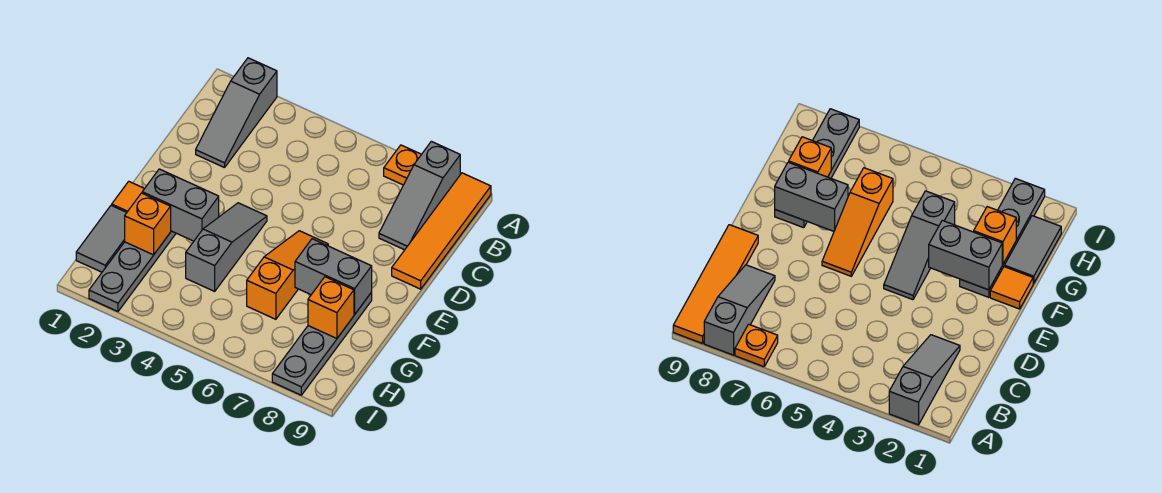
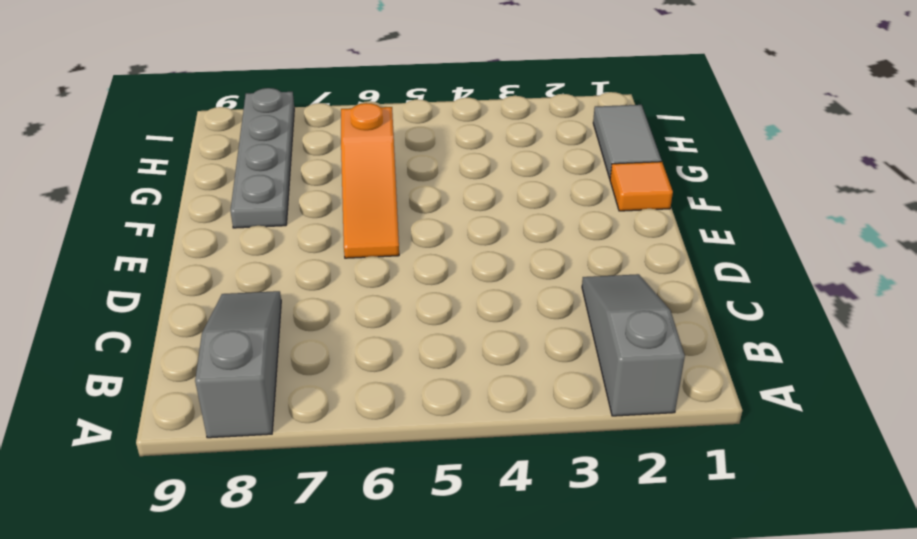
none -> orange 1x1 plate [384,145,421,185]
none -> orange 1x4 tile [392,173,491,289]
none -> grey 1x3 slope [186,203,267,291]

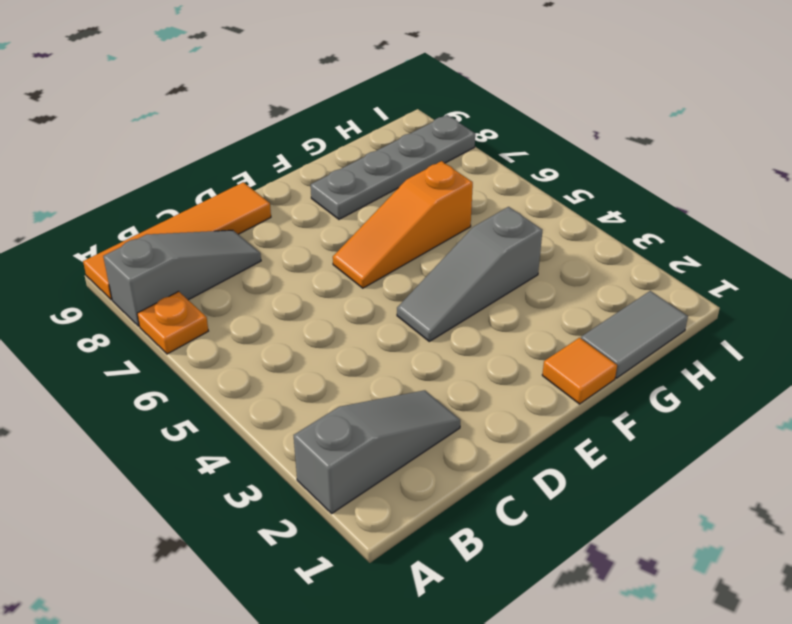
none -> grey 1x4 plate [89,231,176,312]
none -> grey 1x2 brick [142,169,219,241]
none -> grey 1x2 brick [295,239,372,315]

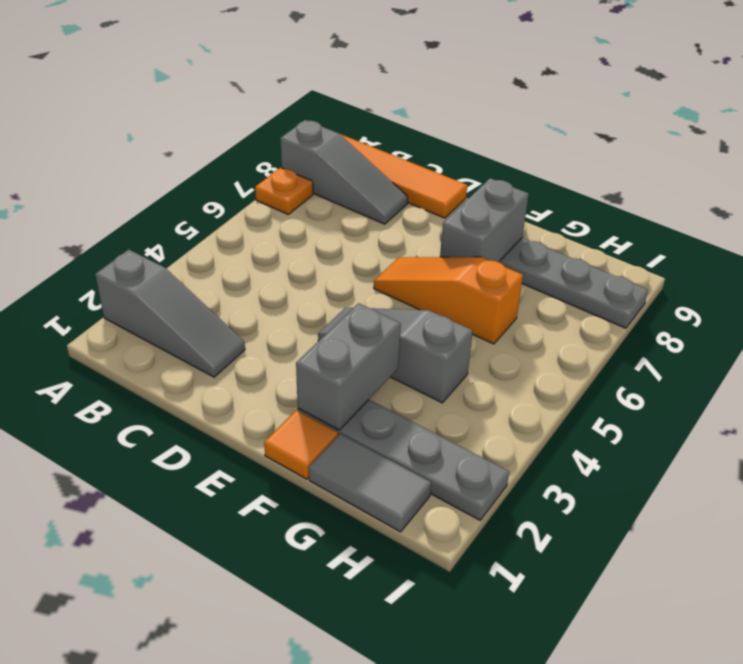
none -> orange 1x1 brick [125,193,171,255]
none -> orange 1x1 brick [308,277,354,338]

